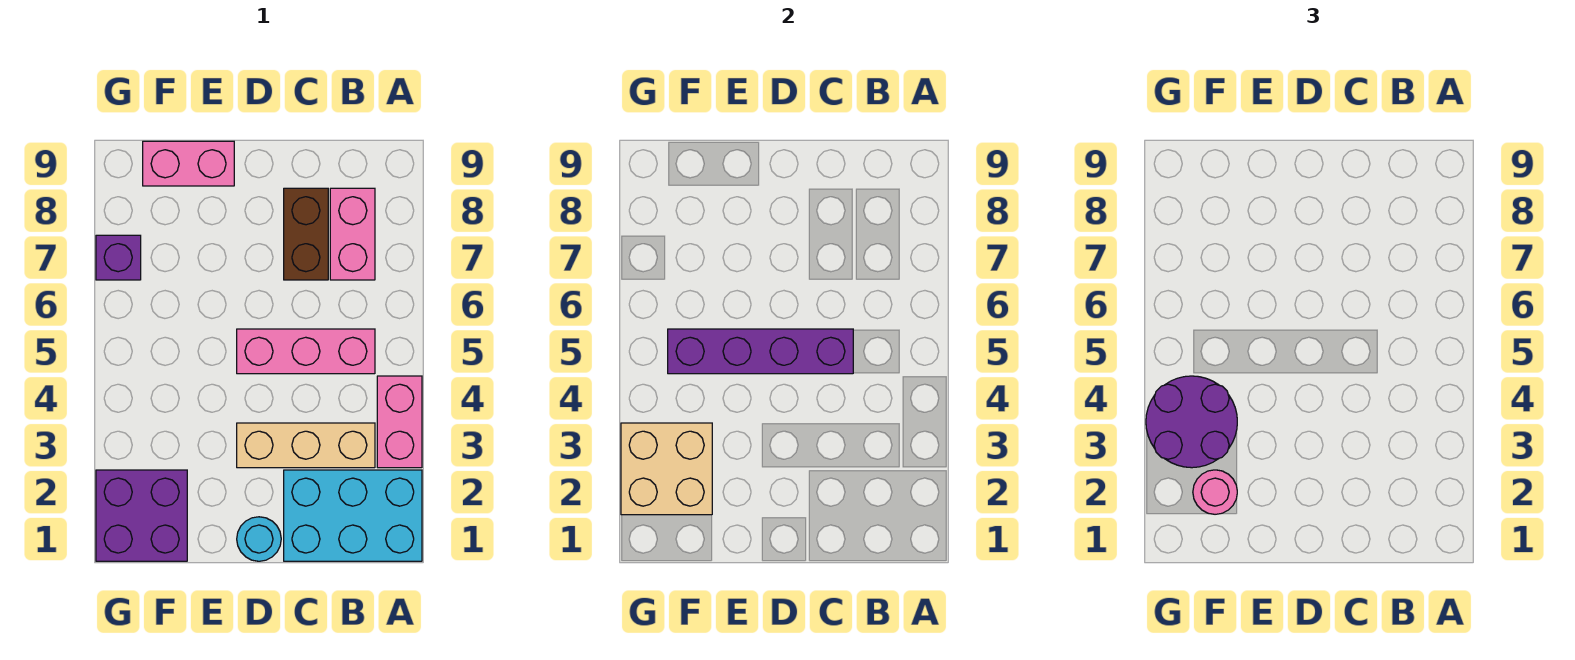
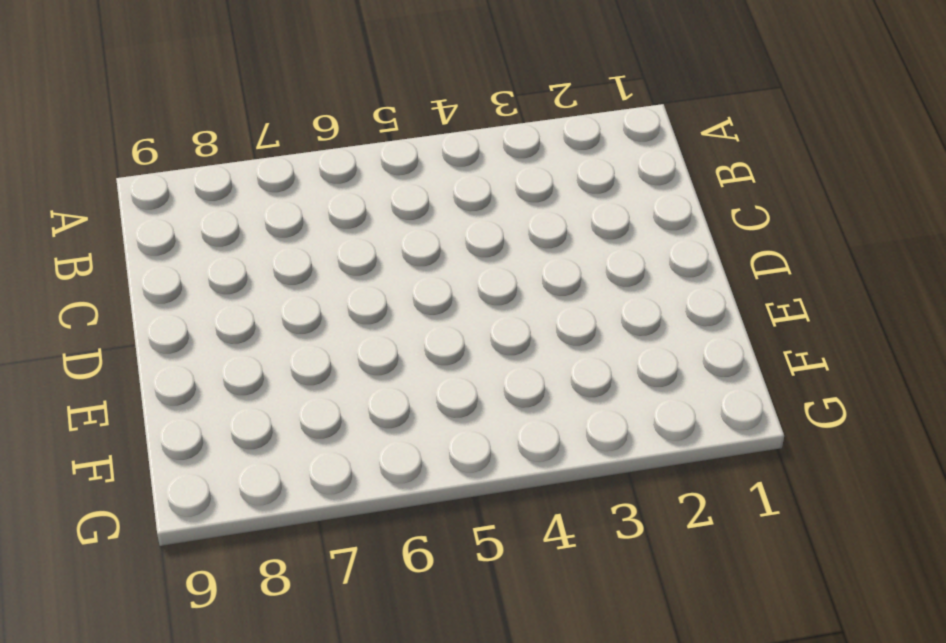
none -> cyan 2x3 brick [284,470,422,561]
none -> pink 1x2 brick [377,376,422,468]
none -> tan 1x3 brick [237,423,375,468]

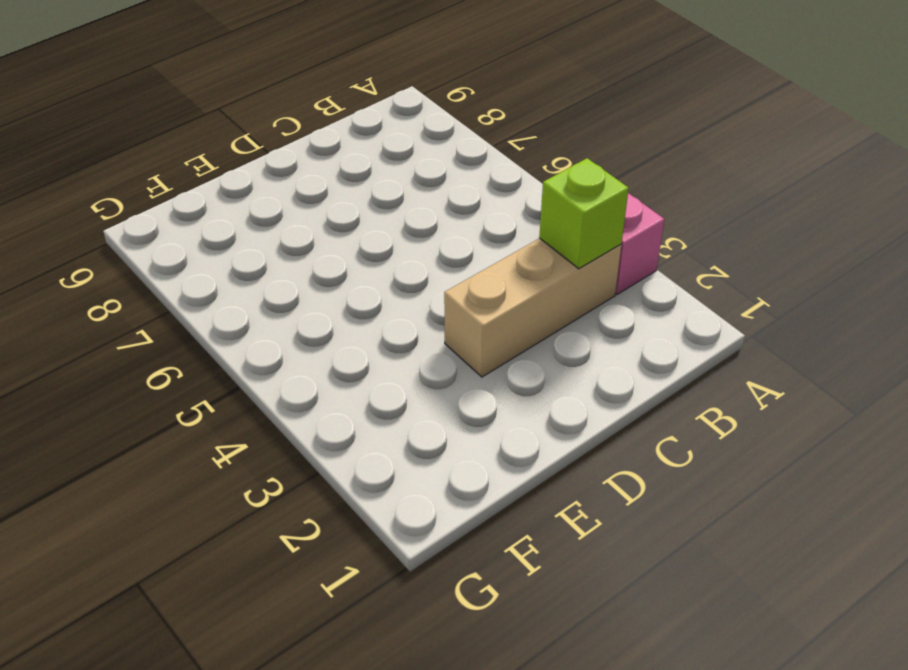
lime 1x1 brick [539,158,629,269] -> none
none -> cyan 2x3 brick [284,470,422,561]
none -> pink 1x3 brick [237,329,375,374]
none -> pink 1x2 brick [330,188,375,280]

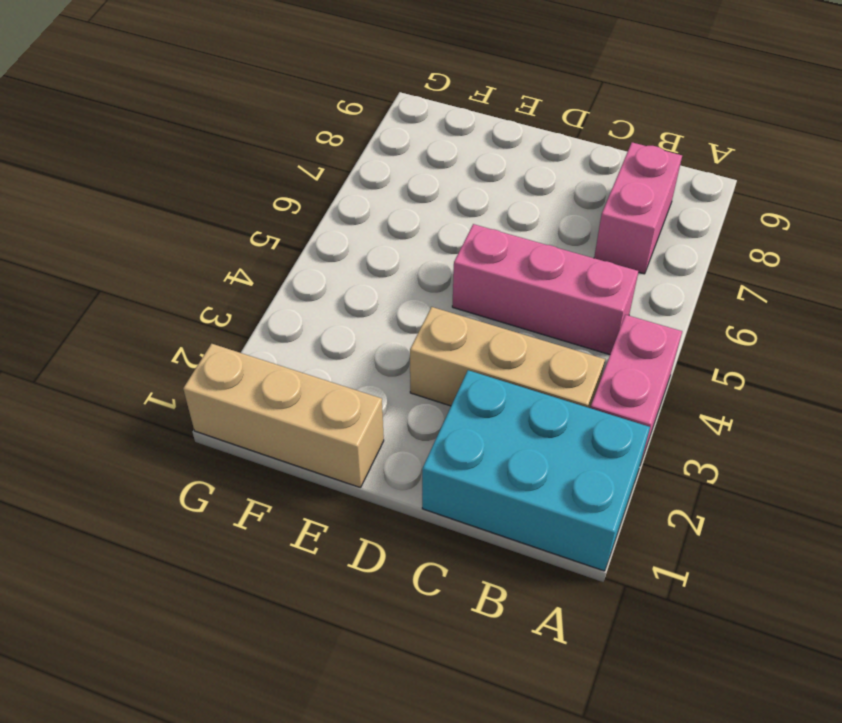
tan 1x3 brick [183,344,384,488] -> purple 2x2 brick [96,470,187,561]
none -> brown 1x2 brick [284,188,328,280]
none -> cyan 1x1 round brick [237,517,281,561]
none -> pink 1x2 brick [143,141,234,186]

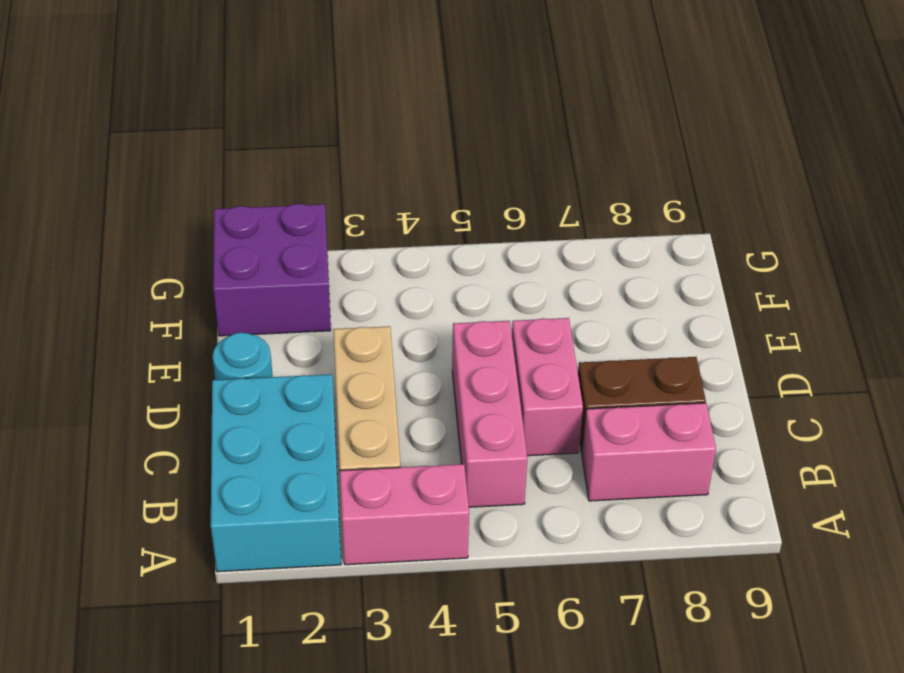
pink 1x2 brick [512,318,583,456] -> pink 1x2 brick moved to [143,141,234,186]
none -> purple 1x1 brick [96,235,141,280]
none -> purple 1x4 brick [668,329,853,374]
none -> tan 2x2 brick [621,423,712,515]

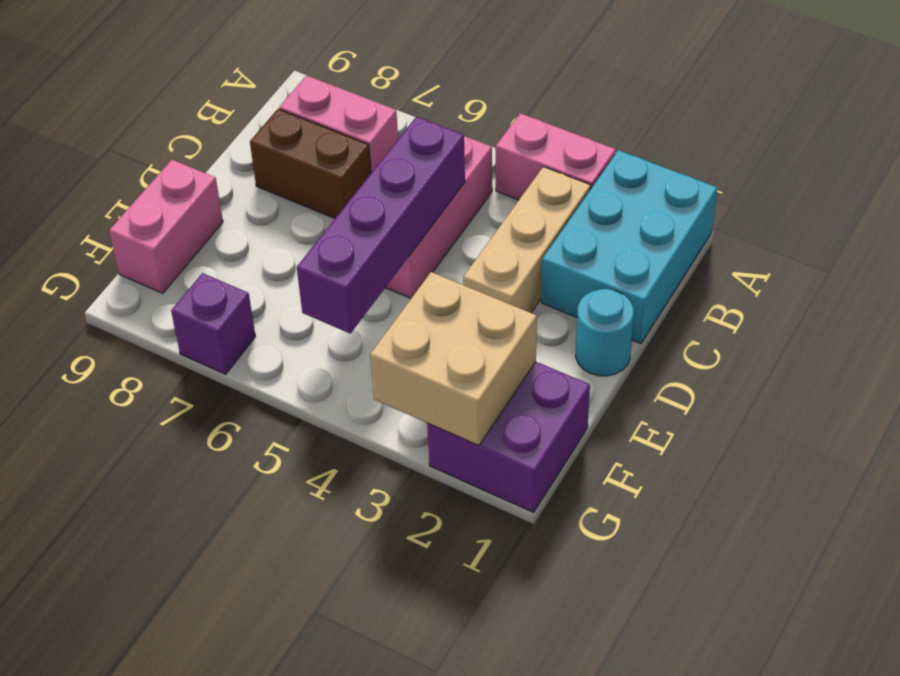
none -> pink 1x1 round brick [1193,470,1237,514]
none -> purple 2x2 round brick [1146,376,1237,468]

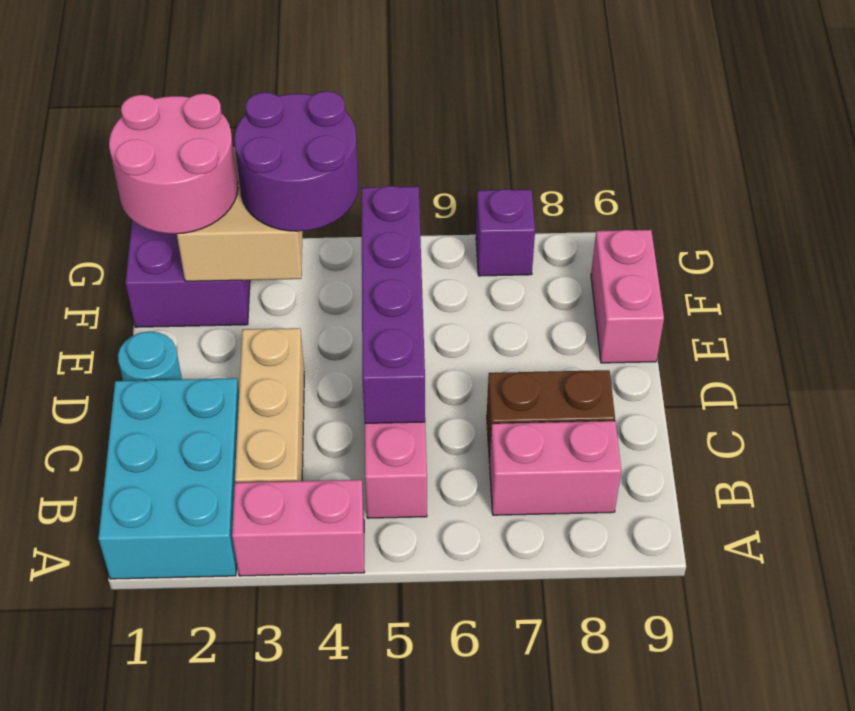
pink 2x2 round brick [109,94,238,234] -> pink 1x1 round brick [1193,470,1237,514]

